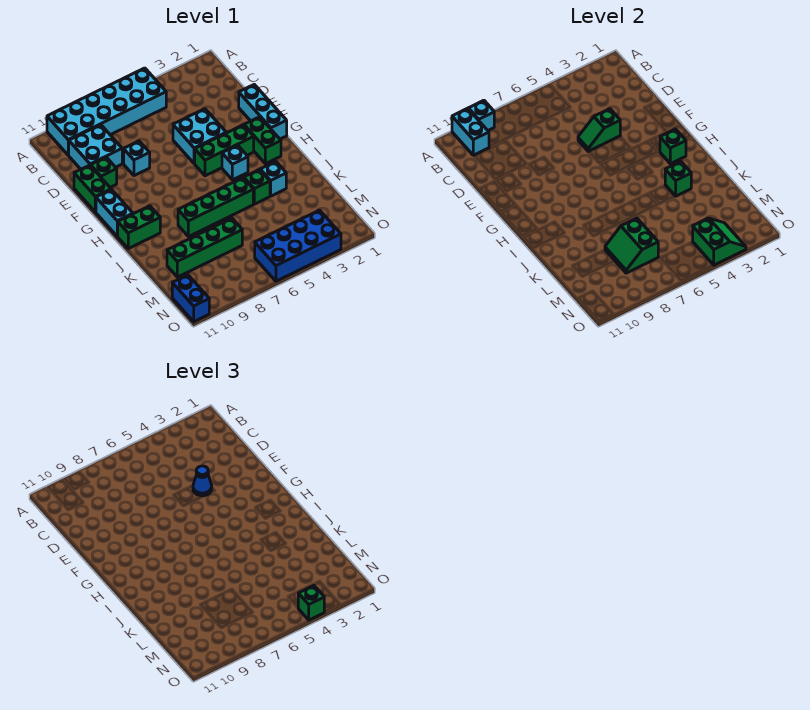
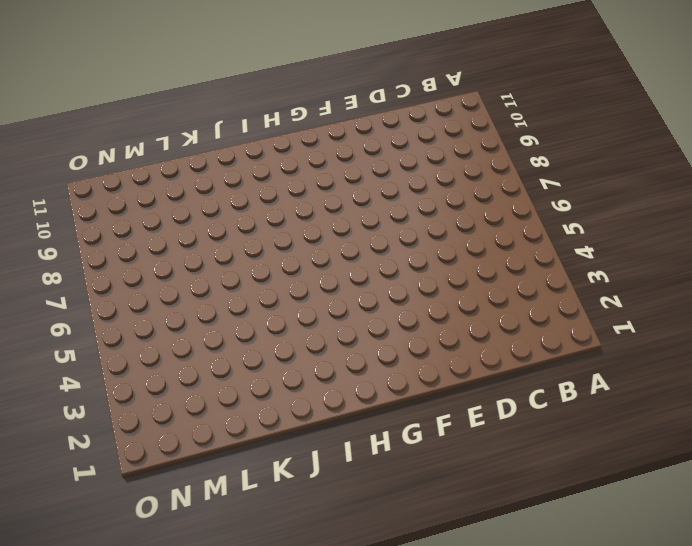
none -> cyan 2x6 brick [47,68,166,155]
none -> cyan 2x2 brick [69,125,122,169]
none -> cyan 1x3 brick [239,85,287,139]

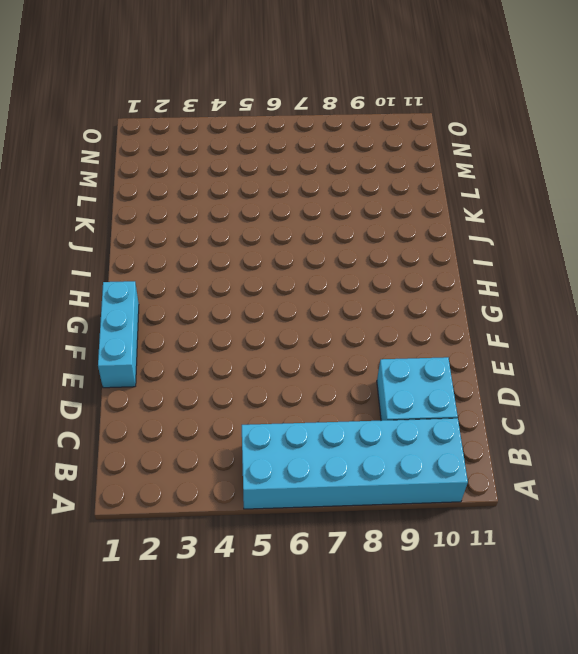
none -> cyan 2x2 brick [173,109,226,164]
none -> cyan 1x1 brick [124,141,150,176]
none -> green 1x1 brick [91,157,117,187]

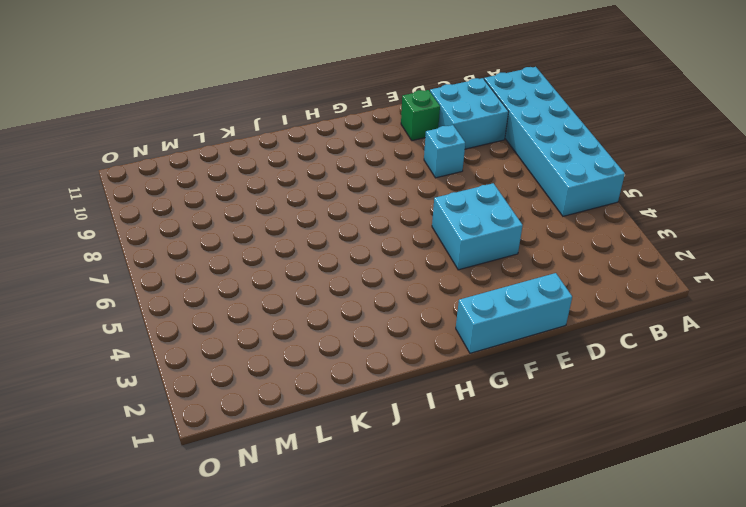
none -> green 1x2 brick [74,165,111,212]
none -> green 1x2 brick [244,117,281,164]
none -> green 1x3 brick [195,125,254,176]

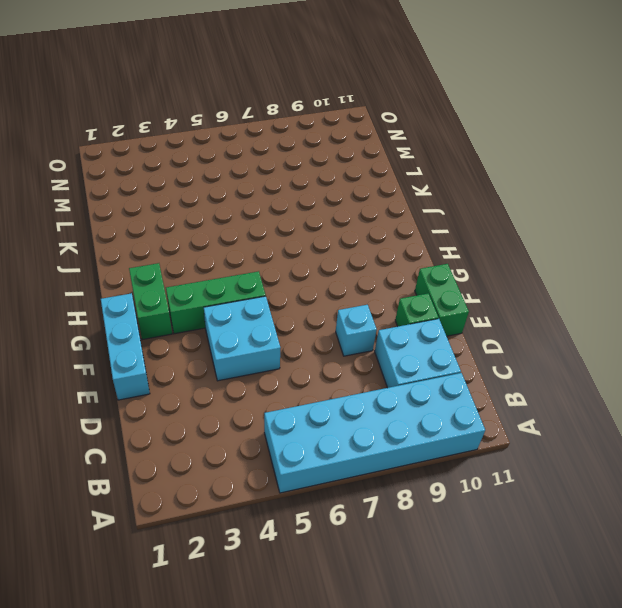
none -> cyan 1x2 brick [96,190,133,236]
none -> cyan 1x1 brick [222,145,248,180]
none -> green 1x2 brick [117,206,160,249]

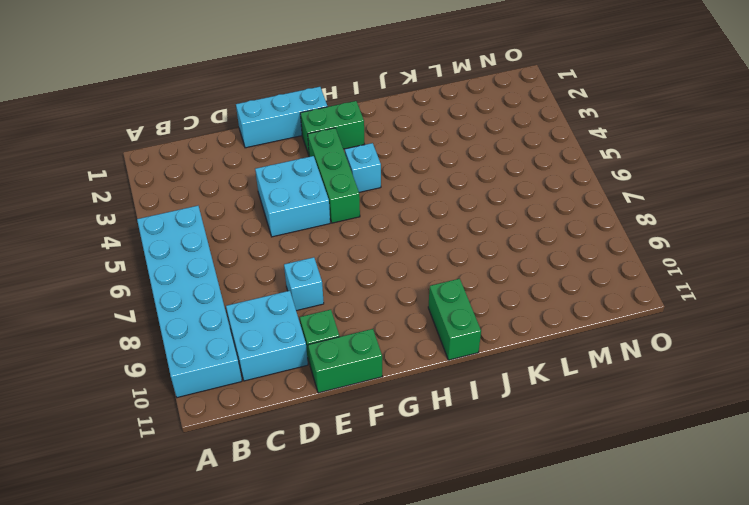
none -> cyan 1x2 brick [96,190,133,236]
none -> cyan 1x1 brick [260,162,286,196]
none -> green 1x1 brick [244,170,270,204]

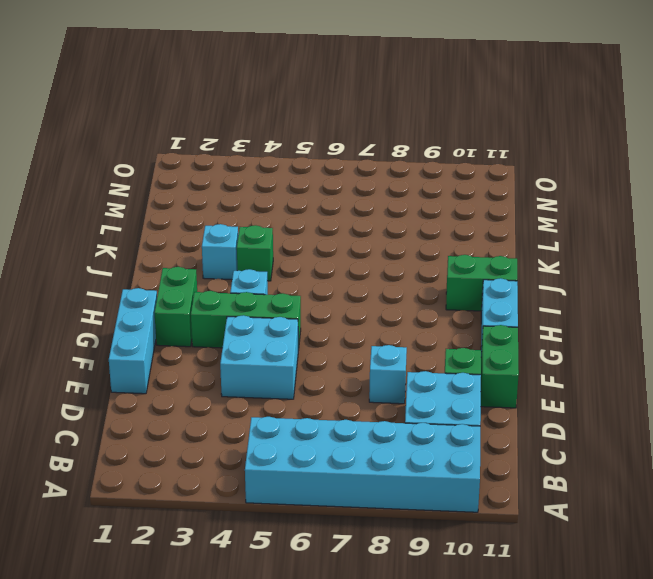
none -> green 1x4 brick [178,178,253,237]
none -> green 1x4 brick [167,218,242,277]
none -> blue 2x4 brick [255,210,341,281]

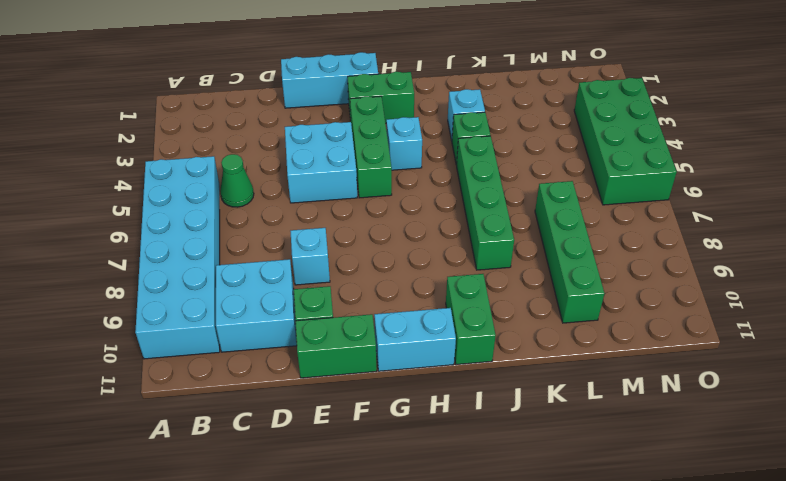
green 1x1 cone [220,154,254,207] -> none
green 2x4 brick [574,78,677,205] -> blue 2x4 brick [255,210,341,281]
none -> blue 1x2 brick [172,275,209,322]
none -> cyan 1x1 brick [468,100,494,130]
none -> cyan 1x2 brick [452,108,489,155]

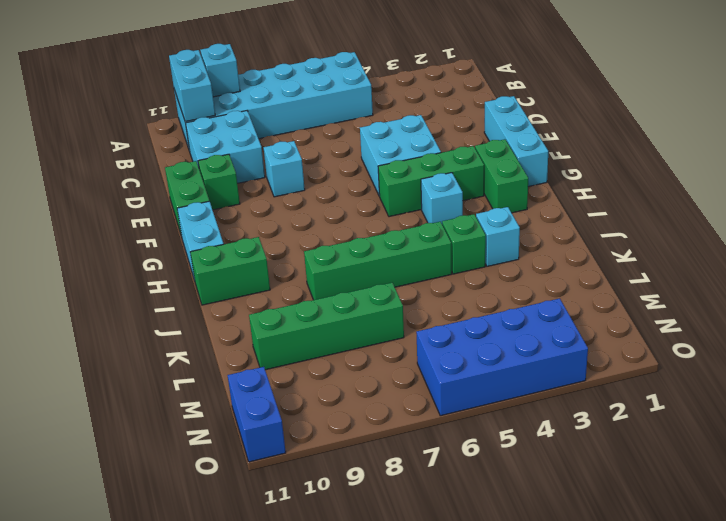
none -> green 1x2 slope [578,109,620,152]
none -> green 1x1 brick [660,129,686,164]
none -> green 1x1 brick [665,162,691,196]

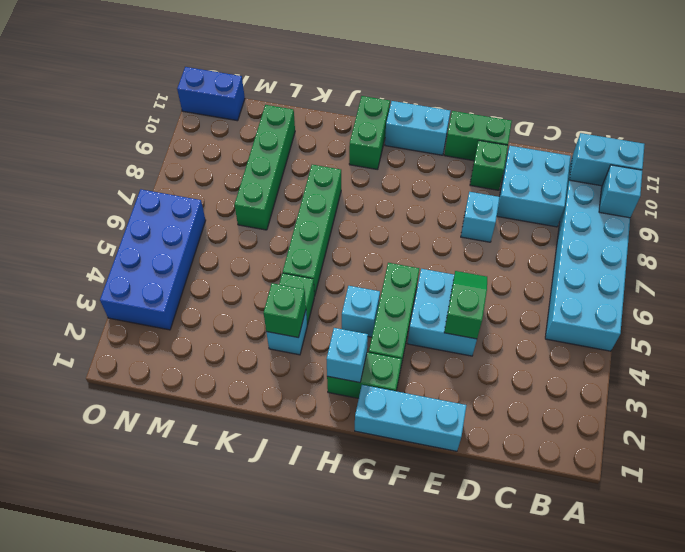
cyan 1x1 brick [326,328,368,383] -> green 1x1 brick [660,129,686,164]
none -> green 2x2 slope [605,218,658,273]
none -> green 2x2 slope [693,218,746,265]
none -> blue 1x1 cone [193,466,212,496]

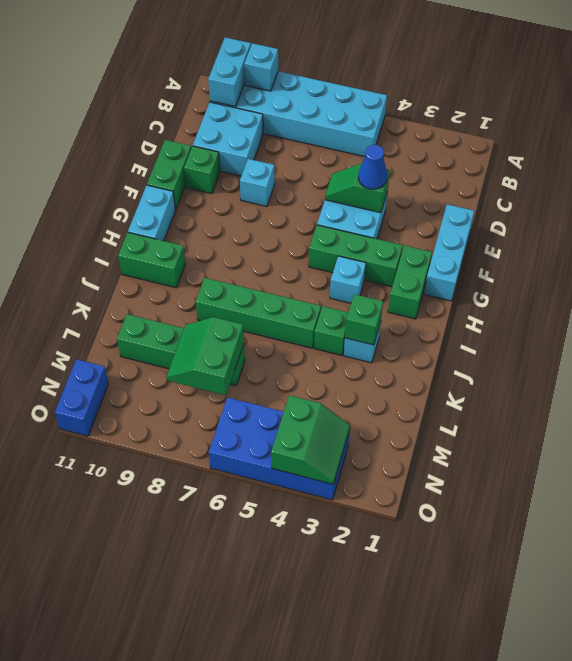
none -> green 1x1 brick [660,129,686,164]
none -> green 1x1 brick [298,586,324,620]

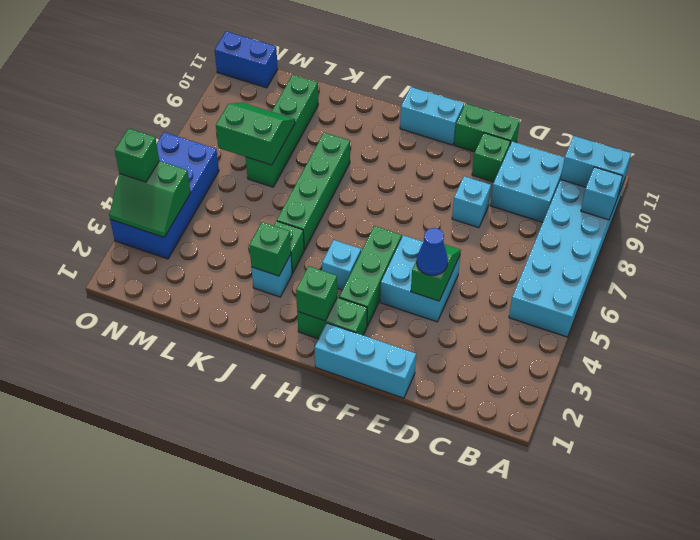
none -> green 1x2 brick [117,206,160,249]

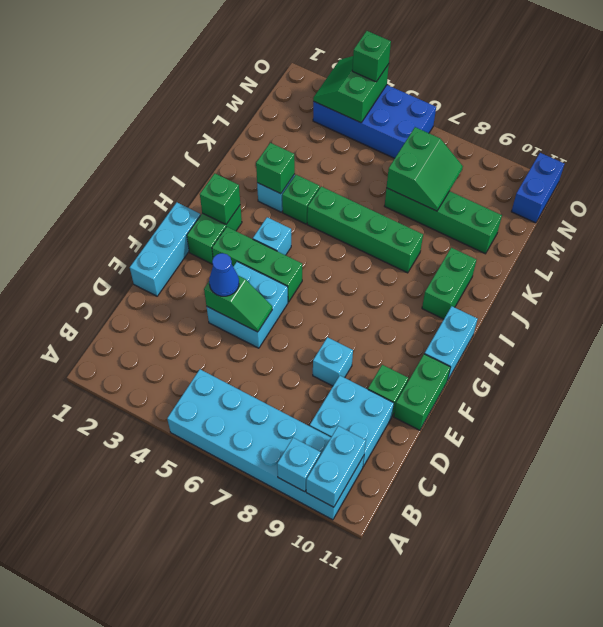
green 1x2 brick [422,248,476,319] -> green 1x2 brick turned to [117,206,160,249]

